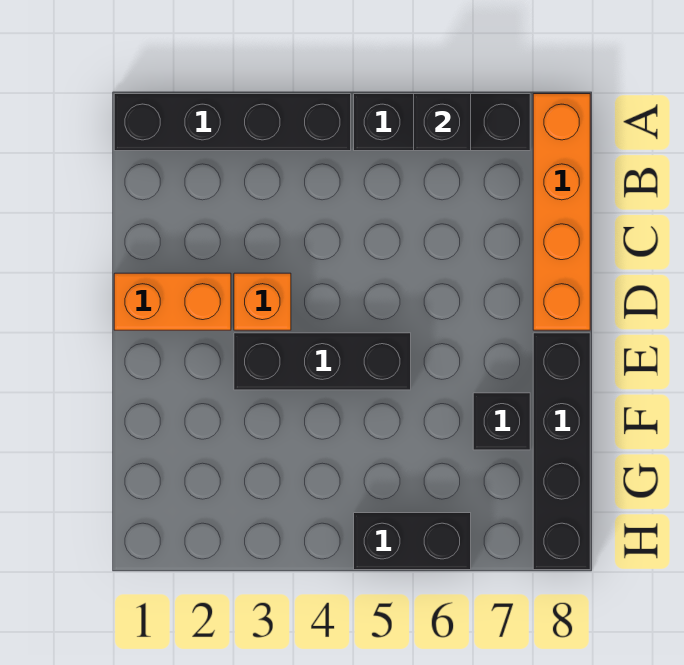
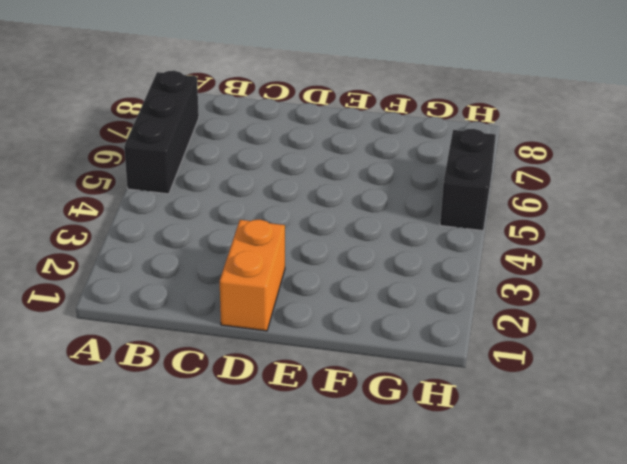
none -> black 1x4 brick [114,94,351,151]
none -> orange 1x4 brick [533,94,590,330]

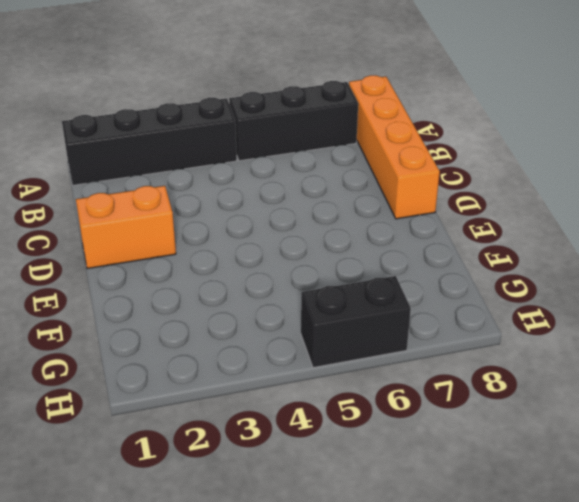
none -> orange 1x1 brick [234,273,291,330]
none -> black 1x3 brick [234,333,411,390]

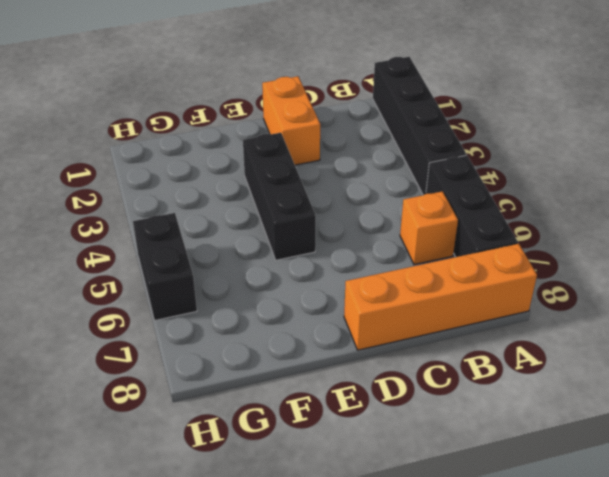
orange 1x1 brick [400,191,458,265] -> orange 1x1 brick moved to [234,273,291,330]
none -> black 1x4 brick [533,333,590,570]
none -> black 1x1 brick [473,393,530,450]

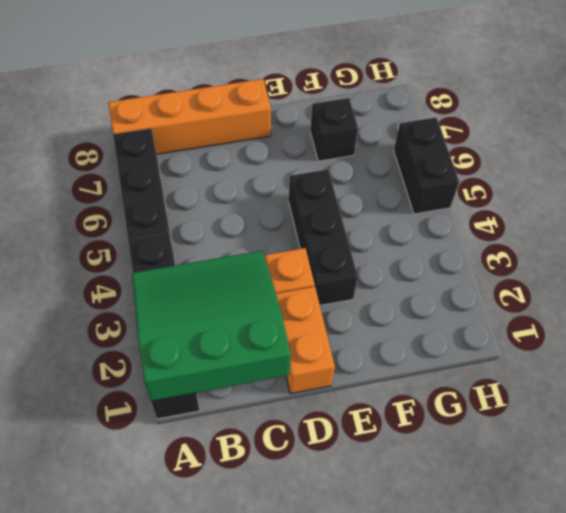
green 3x3 slope [132,251,291,401] -> none
none -> black 1x4 brick [533,333,590,570]
none -> black 1x1 brick [414,94,471,151]

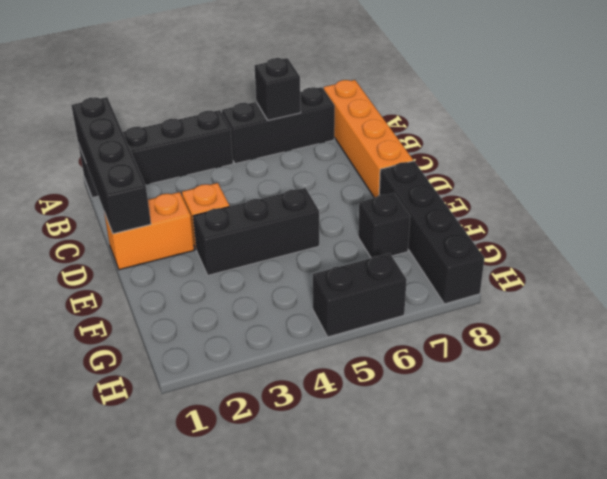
black 1x4 brick [71,97,151,234] -> none

